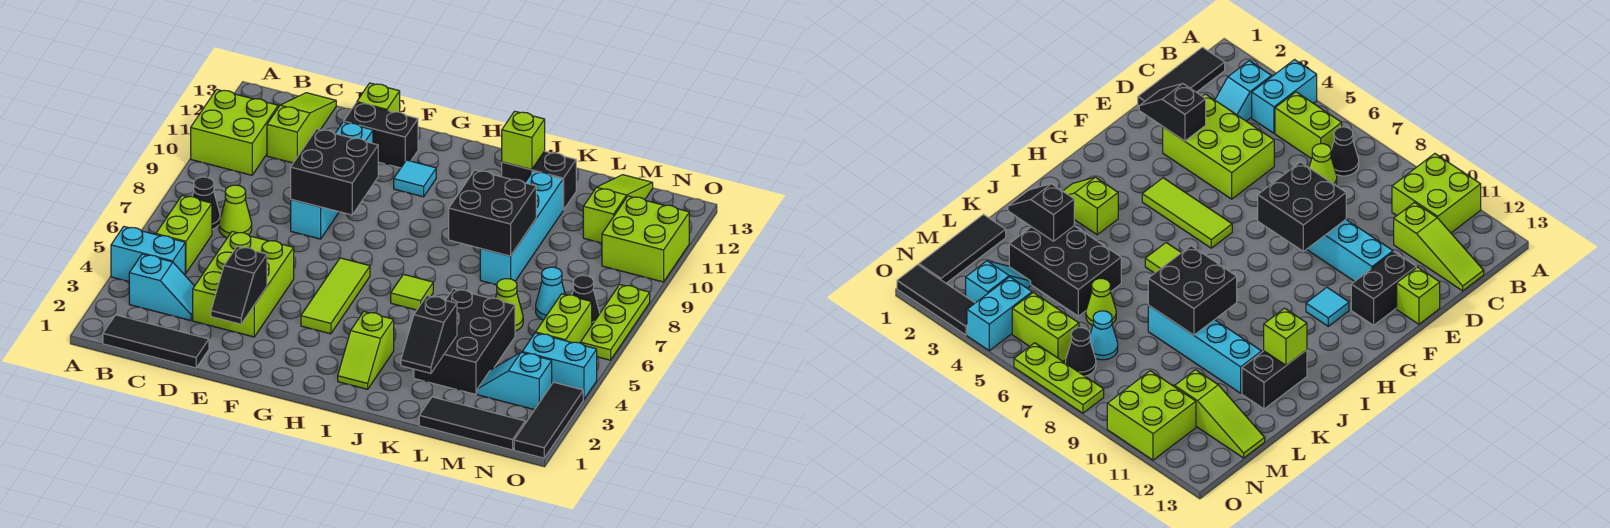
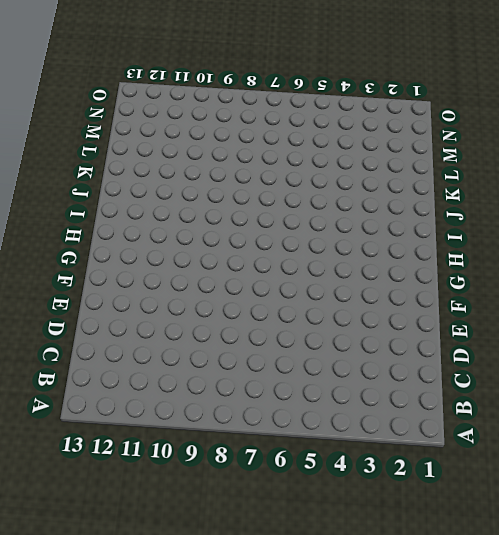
none -> cyan 1x2 brick [111,227,185,281]
none -> lime 2x2 brick [191,89,278,175]
none -> black 1x3 tile [103,315,209,368]
none -> cyan 1x2 slope [129,254,194,321]

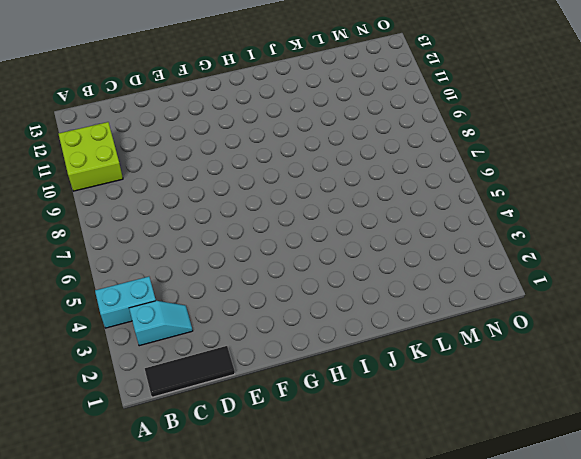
none -> lime 1x2 brick [156,196,212,273]
none -> black 1x1 cone [192,177,220,230]
none -> lime 1x1 cone [219,185,252,238]
none -> lime 1x3 slope [267,93,336,163]

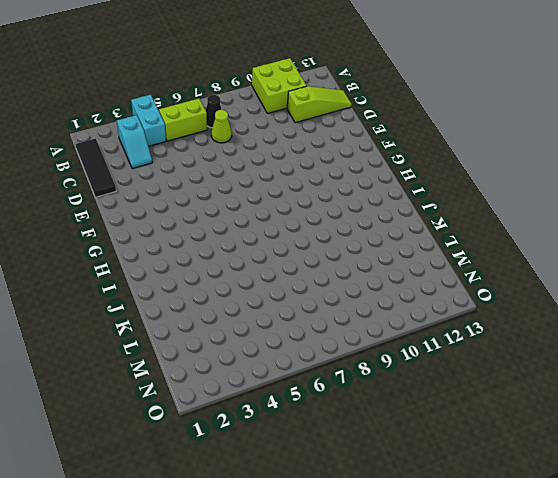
none -> lime 2x3 brick [193,232,294,337]
none -> cyan 1x4 brick [290,122,373,239]
none -> black 1x2 brick [344,103,418,168]
none -> lime 1x1 brick [357,83,400,112]

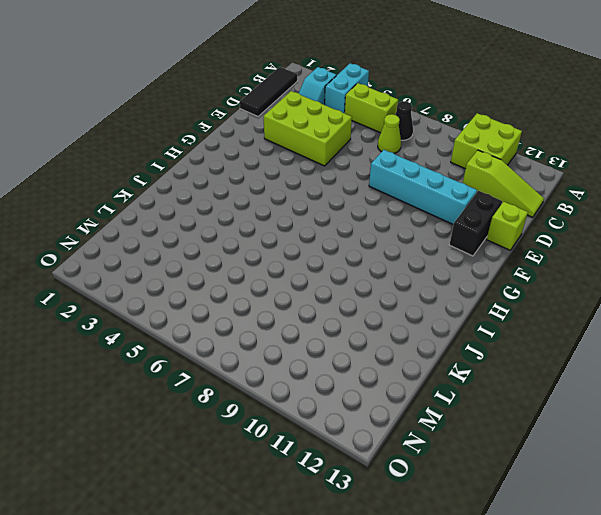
none -> lime 1x3 tile [301,258,370,334]
none -> cyan 1x1 tile [394,160,436,197]
none -> lime 1x2 slope [338,312,394,389]
none -> lime 1x1 tile [391,274,433,310]

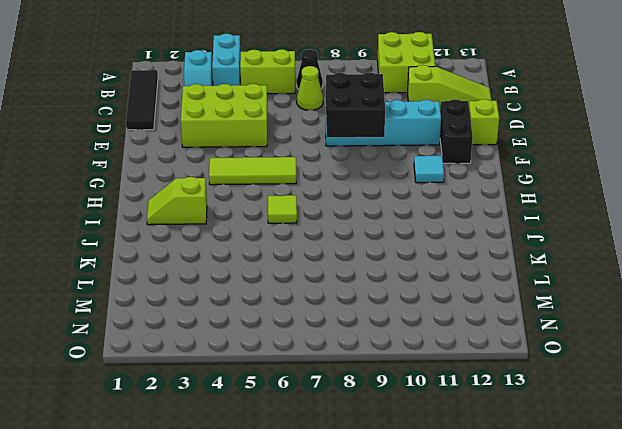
none -> black 1x2 brick [502,151,576,210]
none -> black 2x3 brick [414,289,515,394]
none -> cyan 1x4 brick [480,171,563,285]
none -> black 1x3 tile [419,397,525,450]

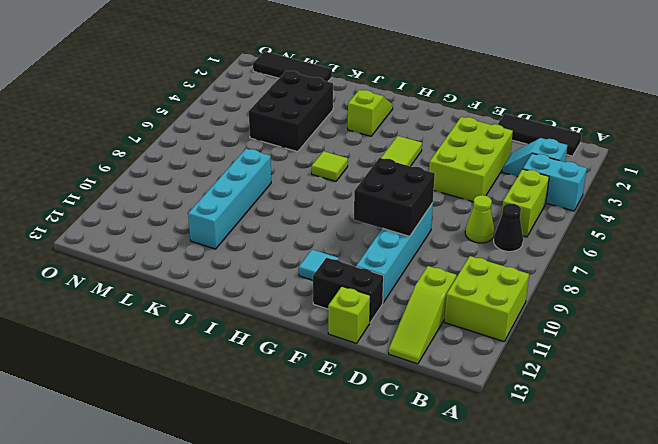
none -> black 1x2 brick [502,151,576,210]
none -> lime 1x1 cone [496,279,523,331]
none -> cyan 1x2 slope [477,352,552,410]
none -> cyan 1x1 cone [536,267,565,320]

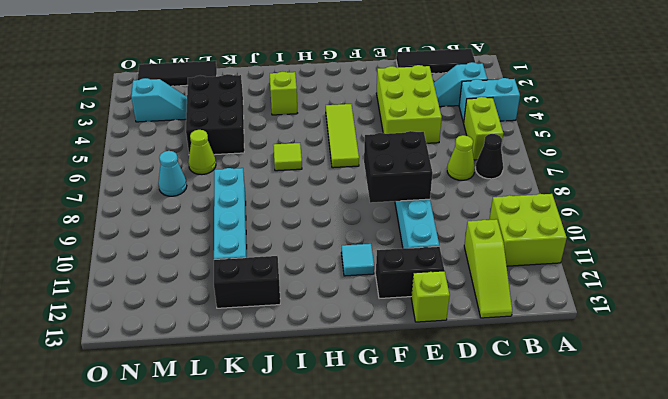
none -> lime 1x3 slope [583,175,653,243]
none -> cyan 1x2 brick [522,333,597,399]
none -> lime 1x2 brick [536,294,592,343]
none -> black 1x1 cone [572,275,600,324]

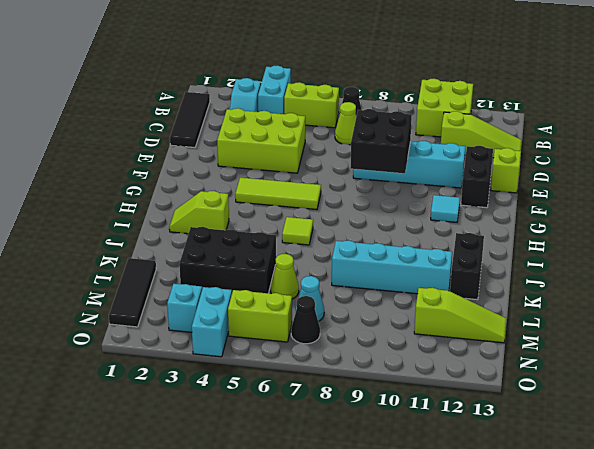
none -> lime 2x2 brick [602,196,689,282]
none -> black 1x3 tile [514,382,583,458]
none -> lime 1x3 plate [580,285,650,360]
none -> black 1x2 slope [211,246,267,324]

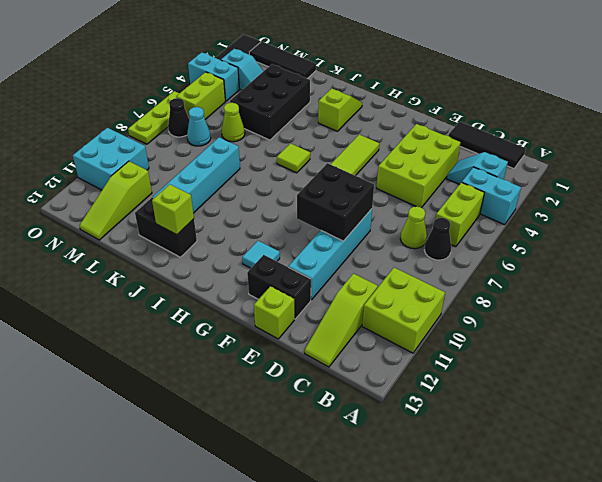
cyan 2x2 brick [73,128,149,190] -> lime 2x2 brick [602,196,689,282]
none -> black 1x2 slope [211,246,267,324]
none -> black 2x2 brick [449,170,536,256]
none -> black 1x2 slope [401,296,457,373]

